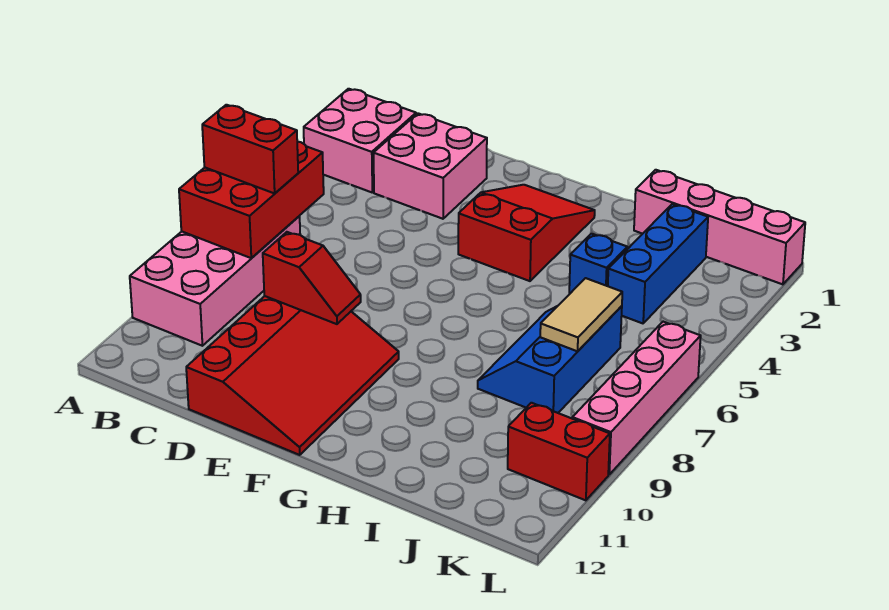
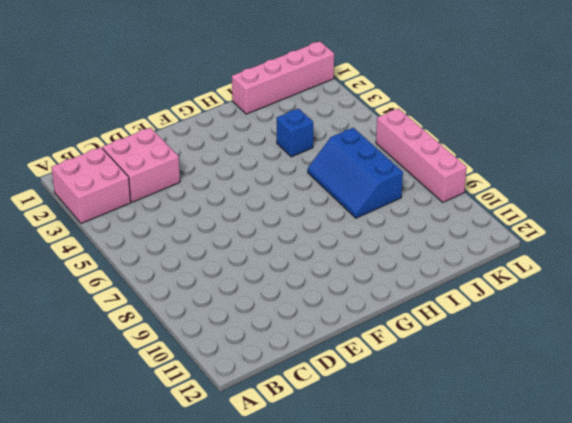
none -> pink 2x4 brick [130,216,300,346]
none -> red 3x4 slope [186,296,399,455]
none -> red 2x3 slope [458,185,595,281]

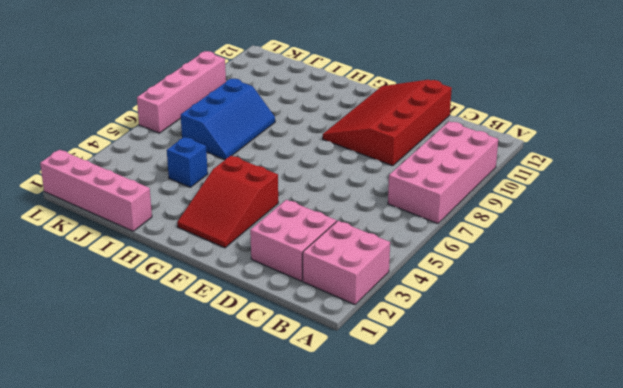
none -> blue 1x3 brick [608,204,708,323]
none -> red 1x2 brick [508,403,610,500]
none -> red 2x3 brick [179,142,324,258]

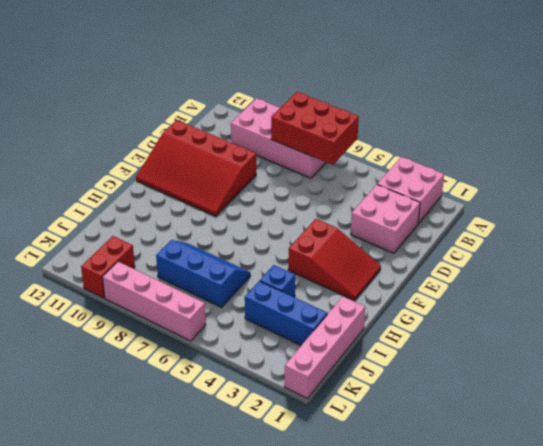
none -> red 1x2 slope [263,232,361,324]
none -> tan 1x2 tile [540,278,622,351]
none -> red 1x2 brick [202,105,298,193]

